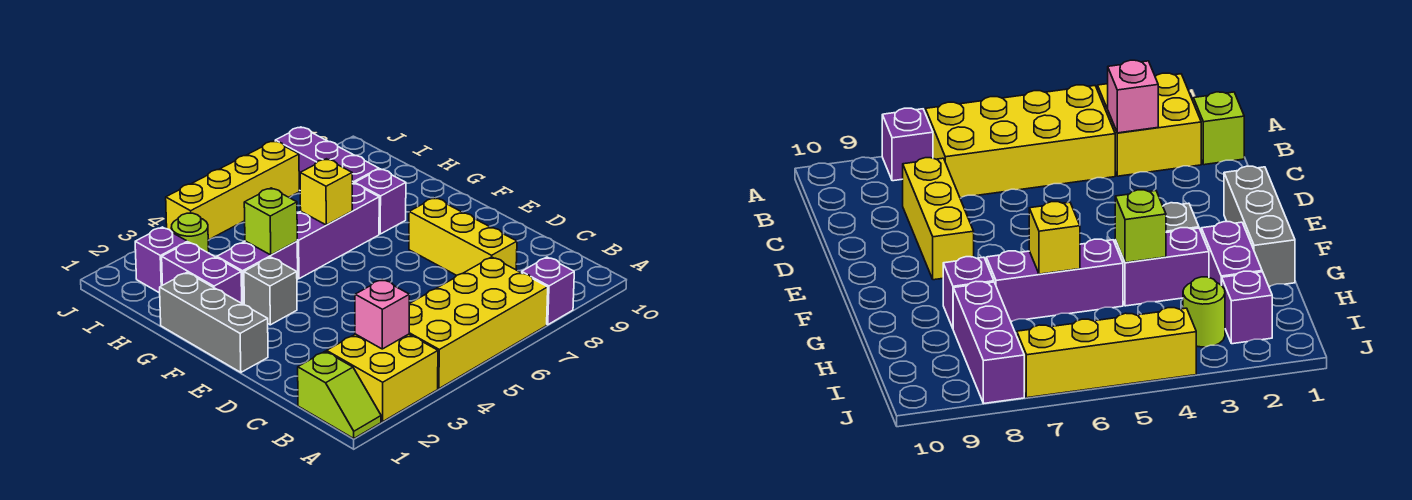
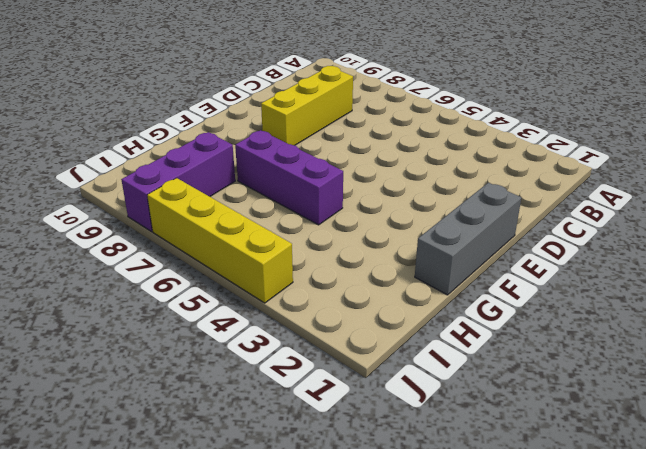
none -> lime 1x2 slope [298,351,381,438]
none -> yellow 2x2 brick [327,334,438,422]
none -> yellow 2x4 brick [409,257,548,389]

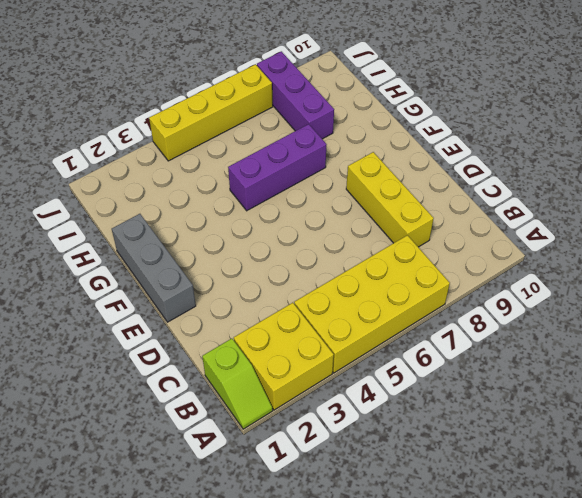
none -> purple 1x1 brick [522,257,574,325]
none -> grey 1x1 brick [244,257,297,325]
none -> purple 1x2 brick [162,242,242,303]

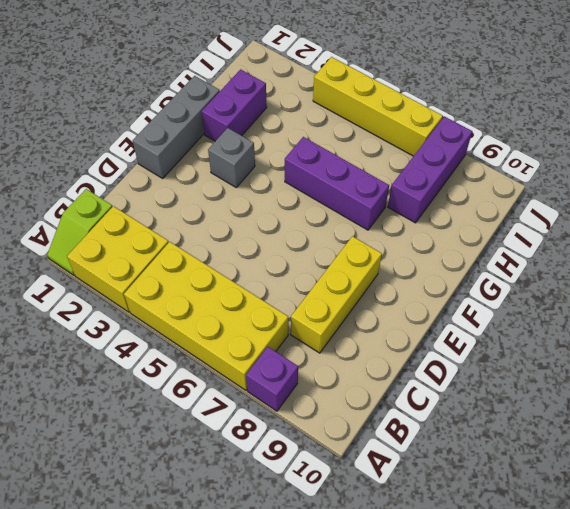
none -> purple 1x2 brick [217,241,298,305]
none -> purple 1x1 brick [355,169,406,234]
none -> purple 1x1 brick [135,227,188,293]

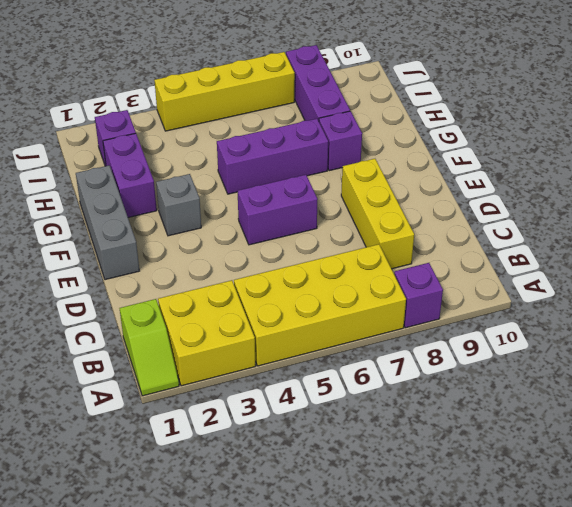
purple 1x2 brick [238,175,318,245] -> purple 1x2 brick moved to [217,241,298,305]
none -> lime 1x1 round brick [171,213,209,253]
none -> pink 1x1 brick [355,279,410,349]
none -> lime 1x1 brick [244,188,297,255]

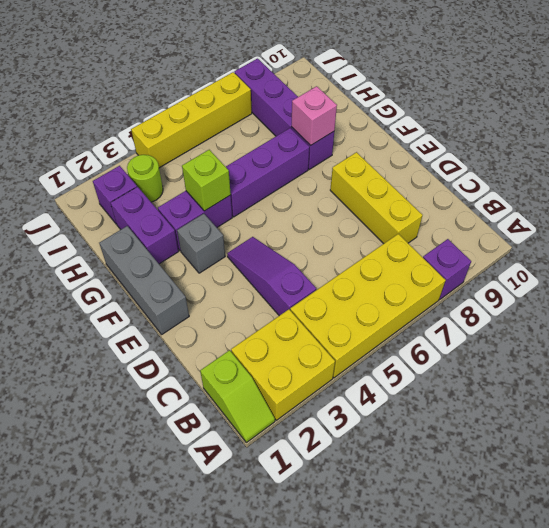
purple 1x3 slope [227,237,316,316] -> none
pink 1x1 brick [291,86,337,145] -> pink 1x1 brick moved to [355,279,410,349]
none -> yellow 1x1 brick [300,159,352,225]

